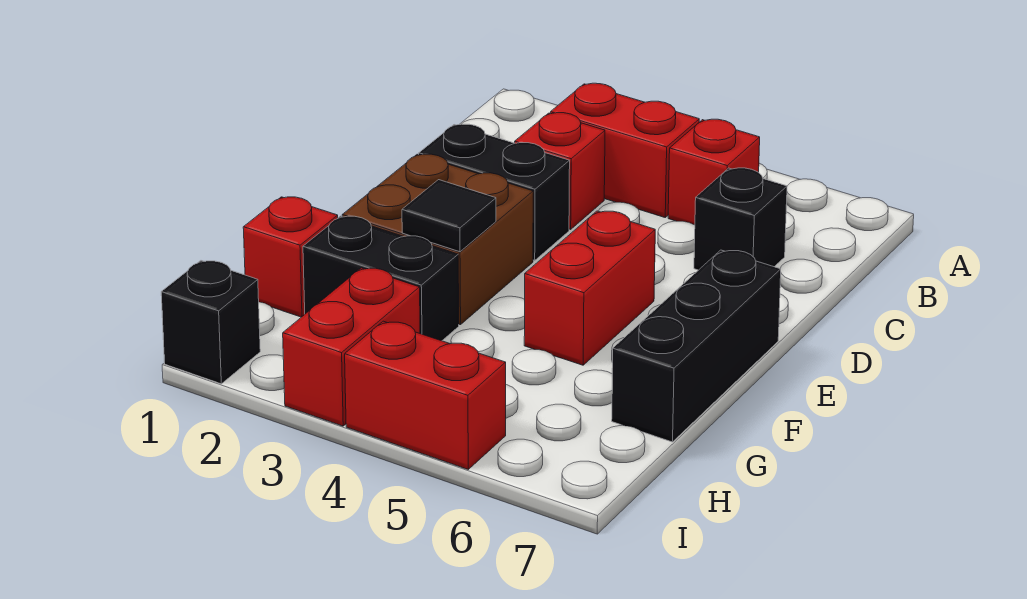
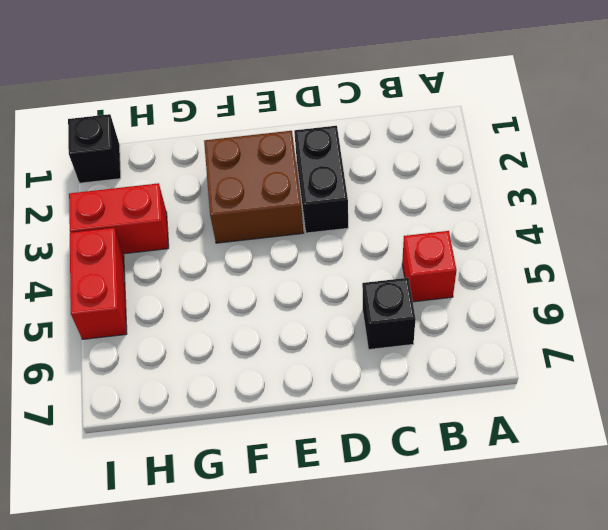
none -> red 1x2 brick [550,83,699,217]
none -> red 1x1 brick [515,113,605,229]
none -> red 1x2 brick [524,211,655,365]

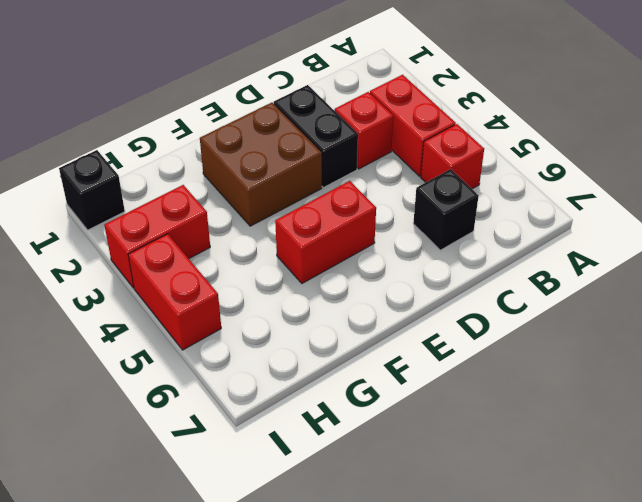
none -> black 1x3 brick [612,250,781,442]
none -> red 1x1 brick [243,197,338,317]
none -> black 1x2 brick [303,216,459,341]

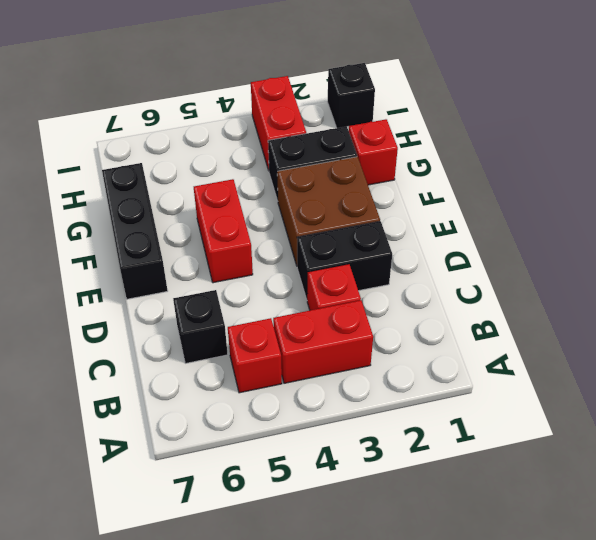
none -> red 1x2 brick [345,321,506,469]
none -> black 1x1 tile [402,180,496,252]

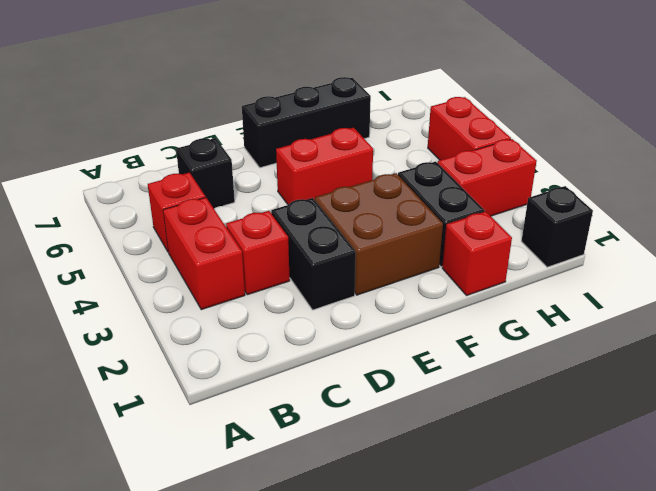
none -> black 1x1 tile [402,180,496,252]

